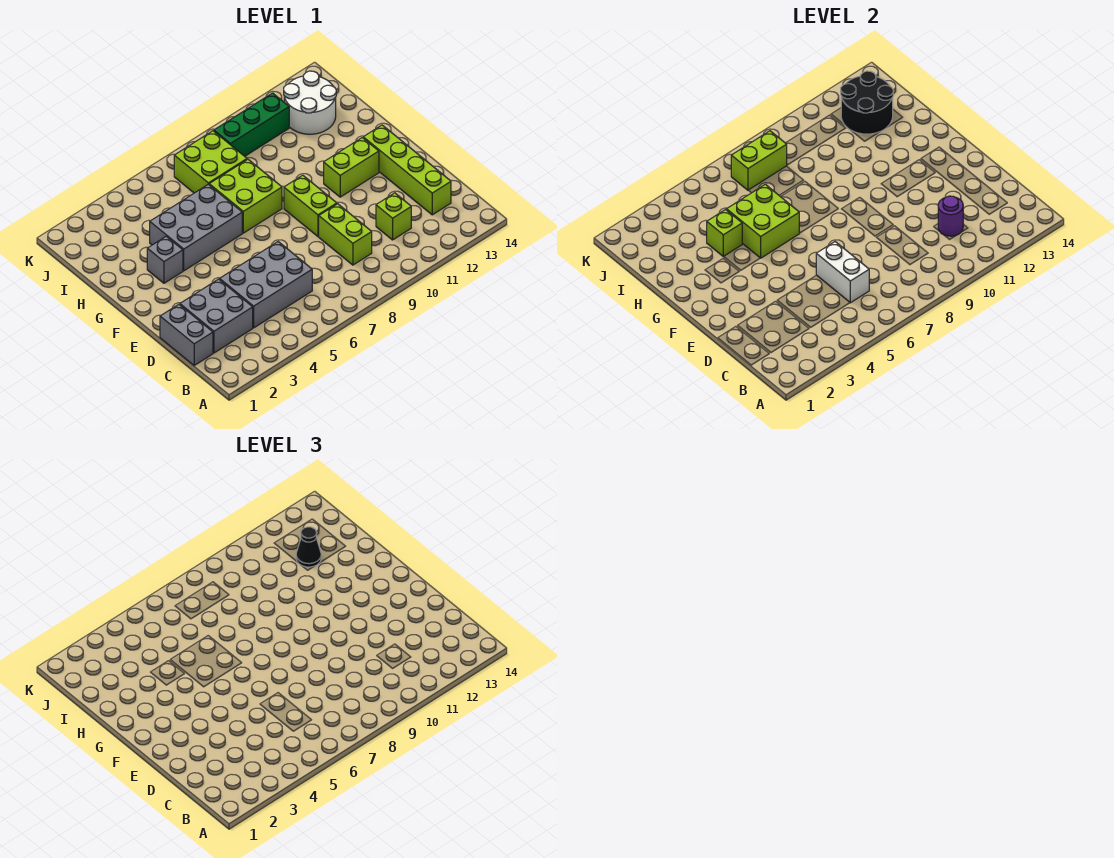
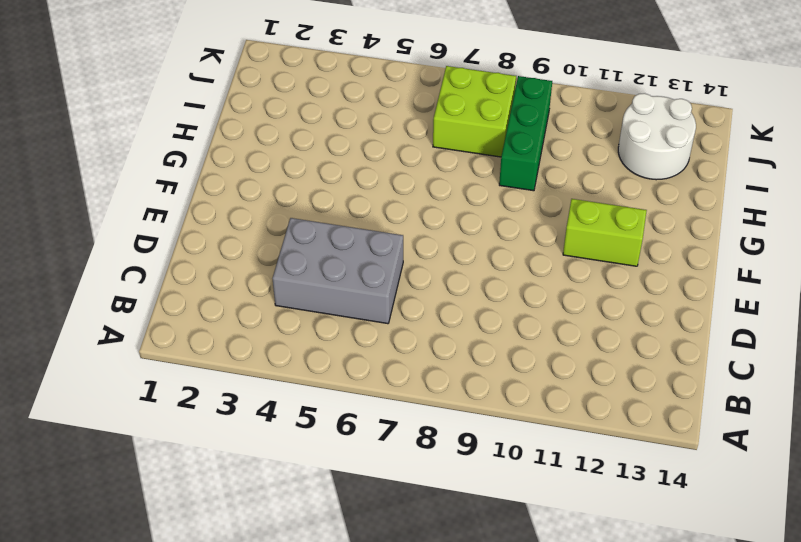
green 1x3 brick [499,76,552,191] -> green 1x3 brick turned to [214,93,289,156]
none -> grey 1x2 brick [160,304,213,365]
none -> grey 2x2 brick [180,279,253,353]
none -> lime 1x2 brick [319,204,372,265]

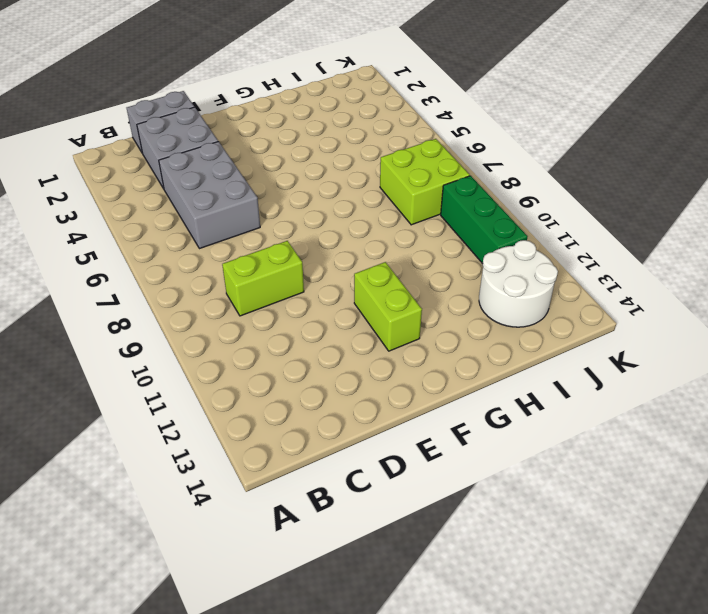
none -> lime 1x1 brick [376,193,411,240]
none -> lime 1x4 brick [363,125,451,215]
none -> lime 1x2 brick [284,175,337,236]

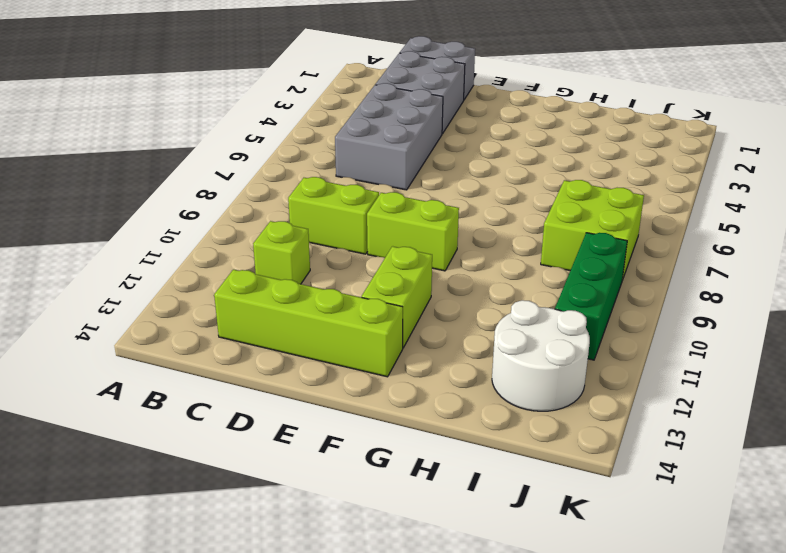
none -> grey 1x1 brick [147,236,183,283]
none -> grey 2x3 brick [150,184,242,271]
none -> lime 2x2 brick [209,159,282,233]

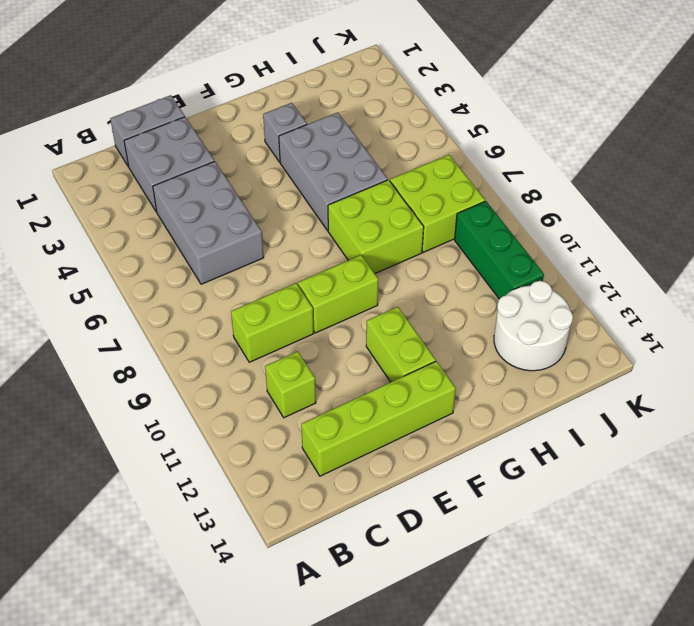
none -> white 1x2 brick [816,242,869,303]
none -> purple 1x1 round brick [938,196,963,236]
none -> lime 2x2 brick [727,184,799,258]

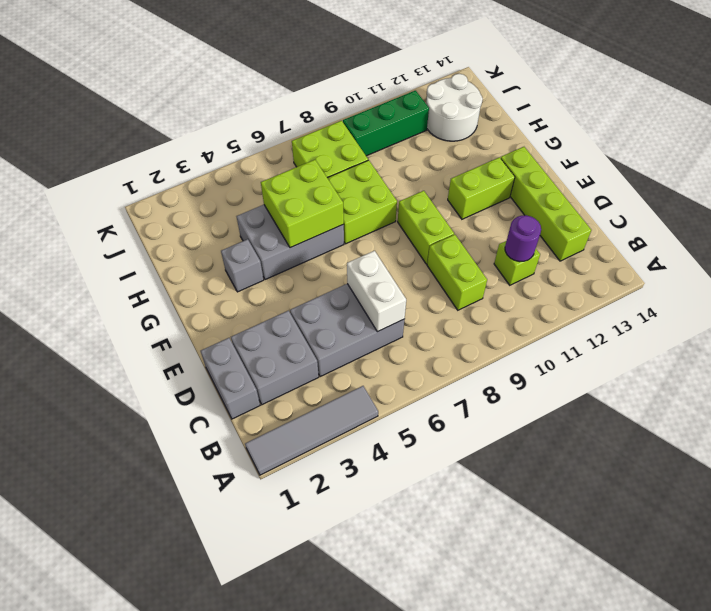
grey 1x4 tile [245,386,378,475] -> none
none -> lime 1x1 brick [707,210,742,257]
none -> black 2x2 round brick [841,71,893,134]
none -> lime 1x2 brick [731,131,787,190]

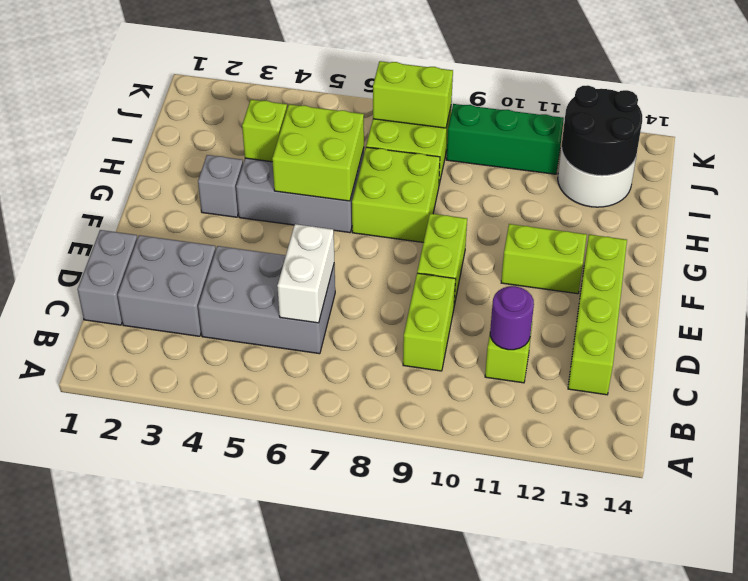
none -> black 1x1 cone [296,527,321,567]

